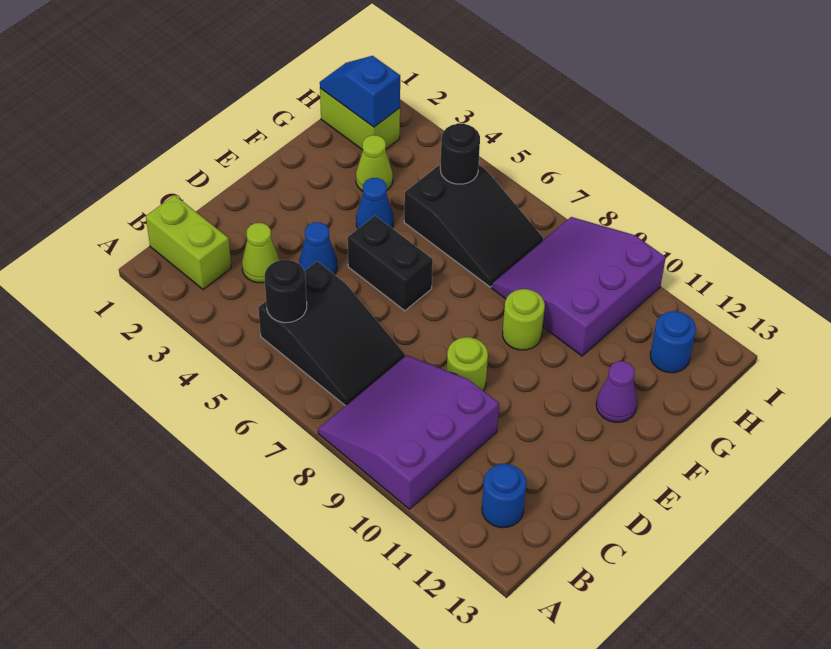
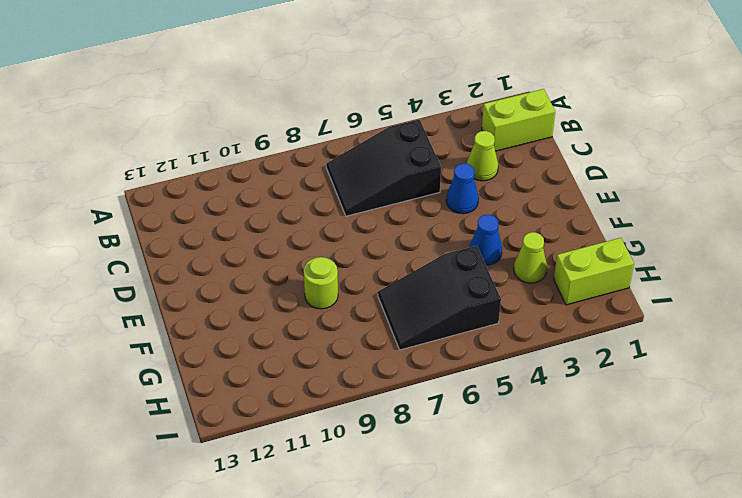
none -> purple 3x3 slope [318,355,499,509]
none -> blue 1x1 round brick [482,464,526,528]
none -> lime 1x1 round brick [447,337,488,391]

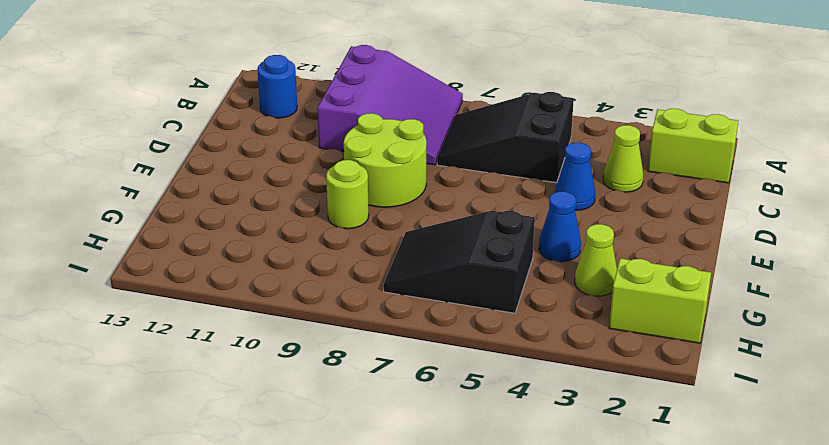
lime 2x2 round brick [344,113,426,207] -> lime 1x1 round brick [447,337,488,391]
none -> black 1x2 brick [348,216,433,311]
none -> purple 1x1 cone [596,361,637,422]
none -> purple 3x3 slope [492,217,666,356]

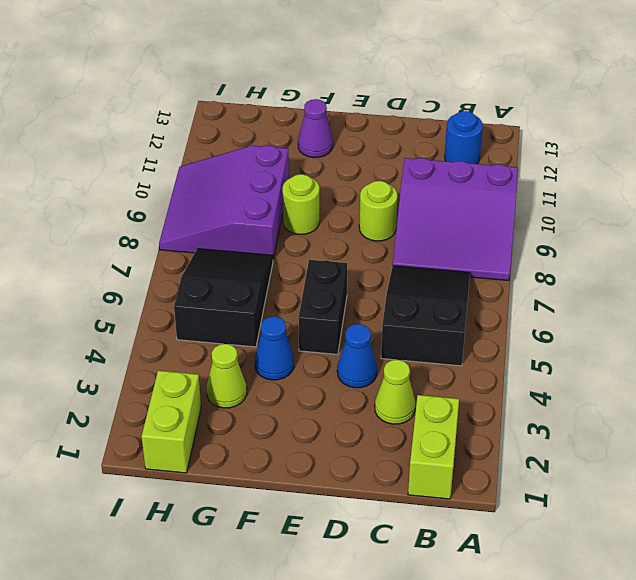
purple 3x3 slope [159,145,289,259] -> purple 3x3 slope turned to [492,217,666,356]
none -> blue 1x1 round brick [650,311,696,373]
none -> black 1x1 round brick [265,260,307,323]
none -> blue 1x2 slope [320,56,400,127]

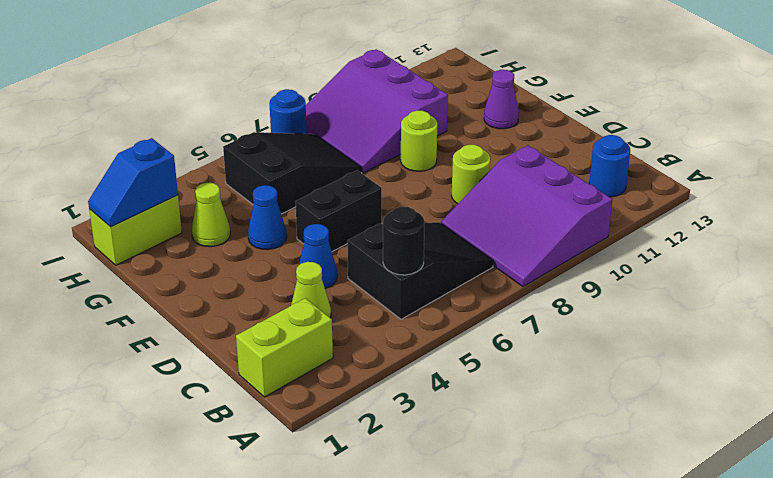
blue 1x1 round brick [269,89,307,134] -> blue 1x1 round brick moved to [650,311,696,373]
none -> black 1x1 round brick [440,123,480,184]

